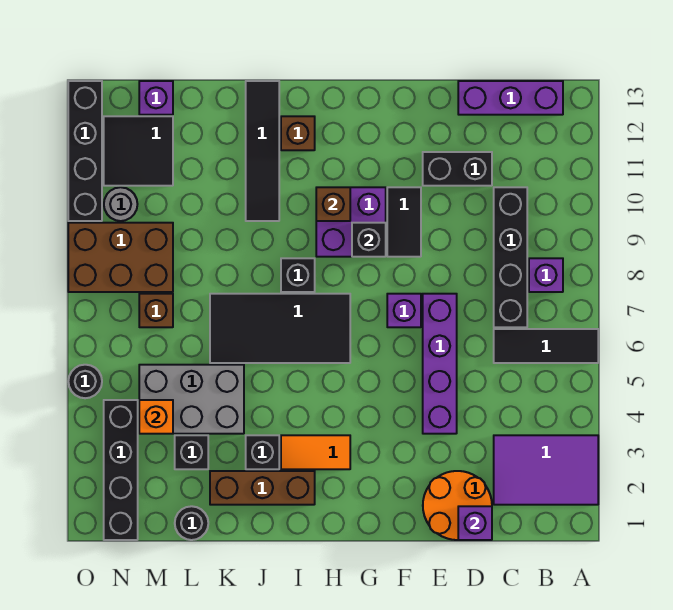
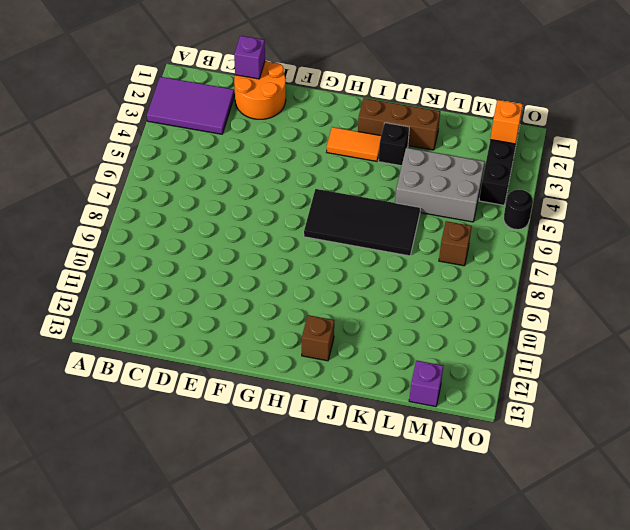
orange 1x1 brick [490,100,523,144] -> orange 1x1 brick moved to [139,400,173,434]
none -> black 1x3 tile [494,329,598,363]
none -> purple 1x1 brick [529,258,563,292]
none -> purple 1x3 brick [458,81,563,115]
none -> black 1x4 brick [494,187,527,327]

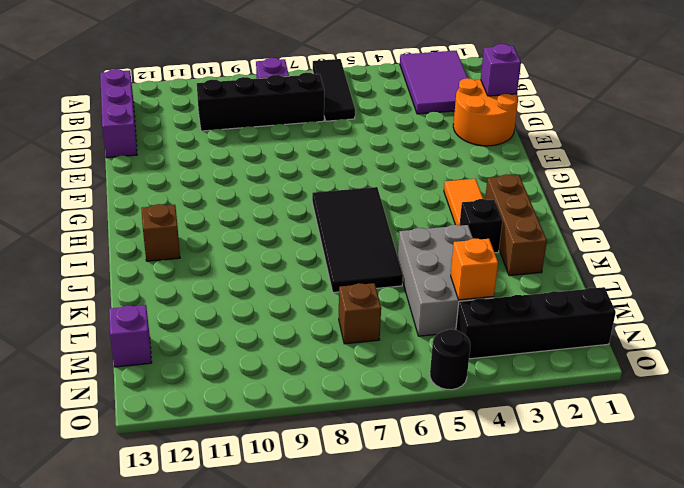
none -> black 1x2 brick [423,152,492,186]
none -> purple 1x4 brick [423,294,457,434]
none -> purple 1x1 brick [387,294,421,327]
none -> black 1x2 tile [387,187,421,257]

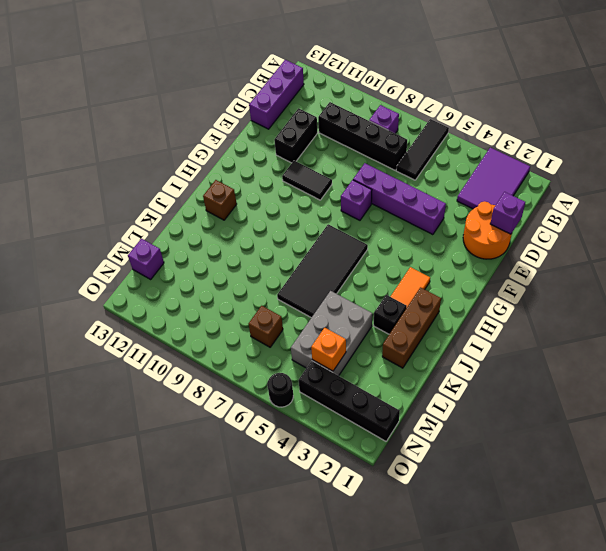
none -> purple 2x2 brick [316,187,386,257]
none -> black 1x1 brick [281,258,315,292]
none -> black 1x4 tile [246,81,279,221]
none -> black 1x1 round brick [175,506,208,540]

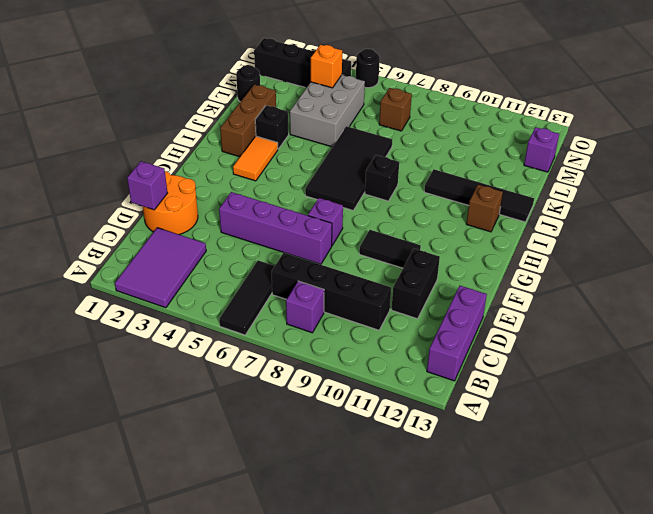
none -> purple 2x2 brick [316,187,386,257]
none -> black 1x1 brick [175,435,208,469]
none -> brown 2x3 brick [68,223,173,292]
none -> black 2x2 tile [104,116,173,186]

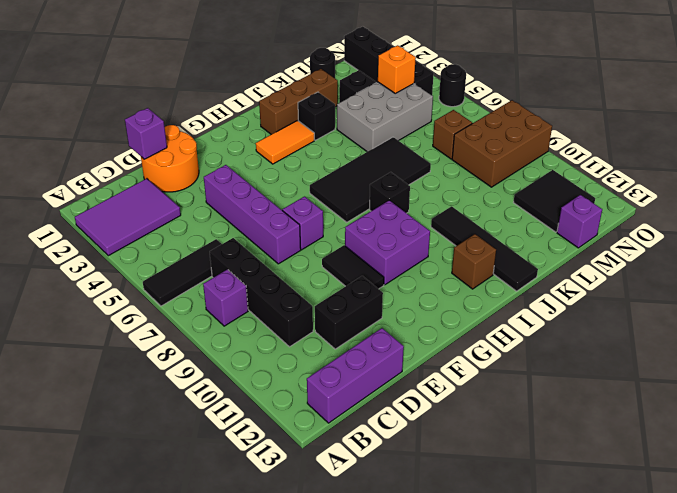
none -> grey 1x1 round brick [104,187,137,221]
none -> black 1x4 brick [68,81,102,221]
none -> black 1x1 brick [352,223,386,257]
none -> brown 1x1 brick [316,187,350,221]

